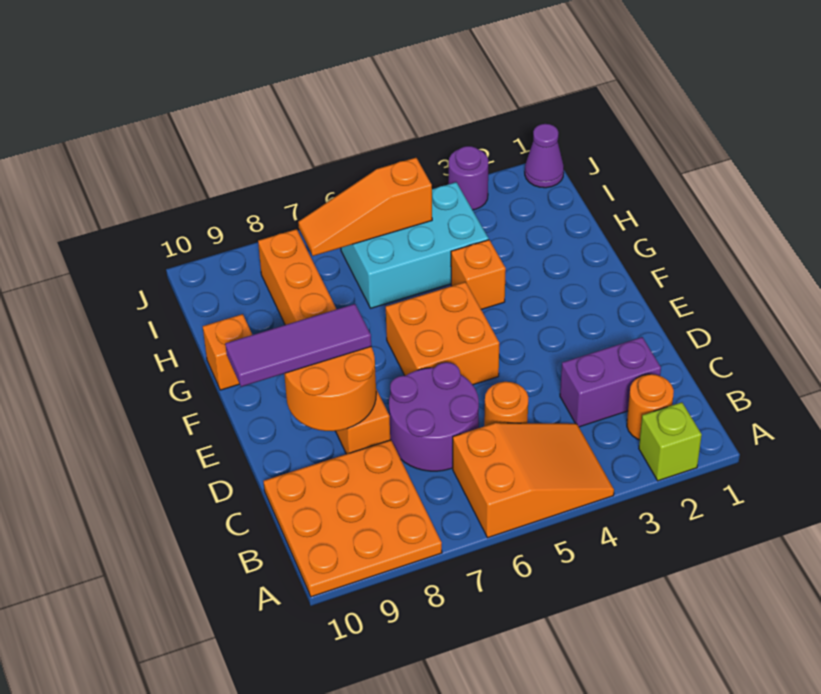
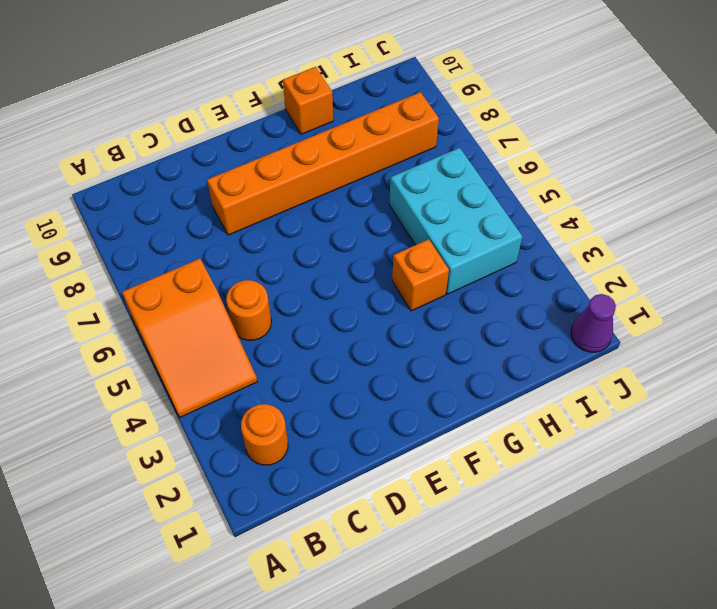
none -> lime 1x1 brick [639,402,702,481]
none -> orange 3x3 plate [264,440,442,597]
none -> purple 1x2 brick [560,337,661,427]

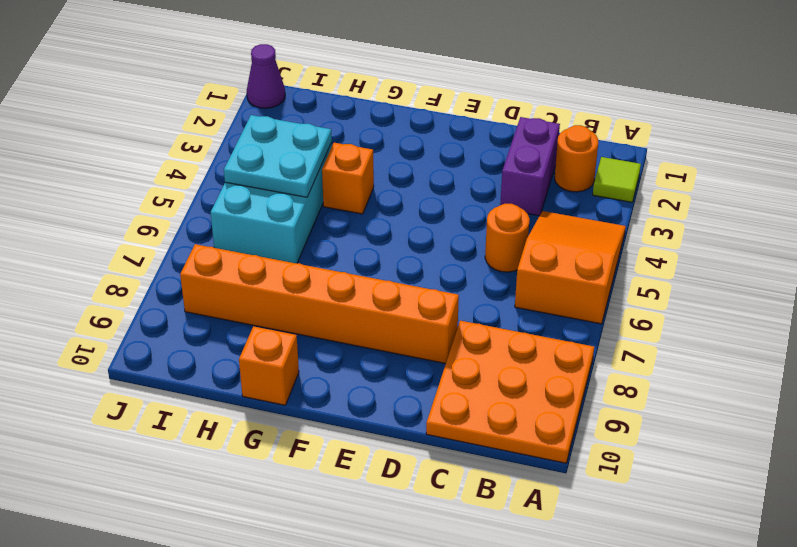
lime 1x1 tile [593,157,641,202] -> lime 1x1 brick [639,402,702,481]
cyan 2x2 plate [224,115,332,197] -> orange 1x3 slope [298,158,432,256]
none -> purple 2x2 round brick [389,362,479,471]
none -> orange 2x2 brick [386,282,499,385]
none -> purple 1x1 round brick [449,146,488,210]

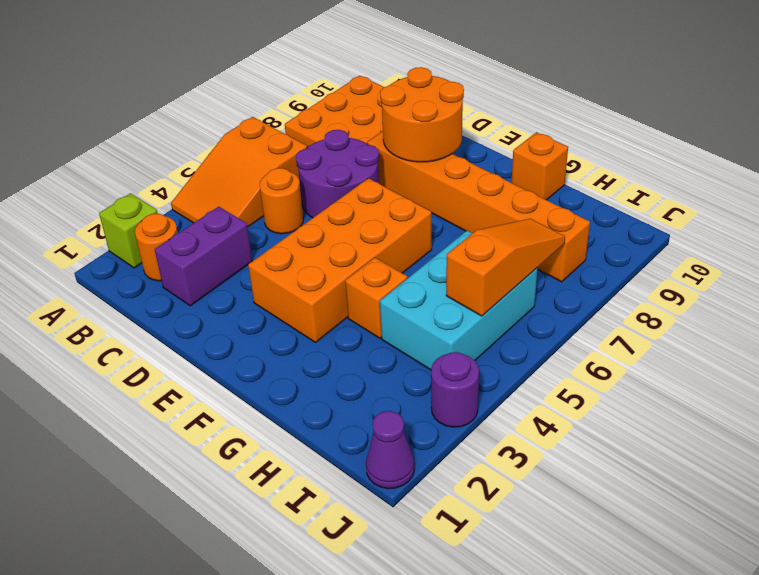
orange 2x4 brick [248,178,432,342] -> orange 2x2 brick [386,282,499,385]
none -> purple 1x3 tile [225,304,371,387]

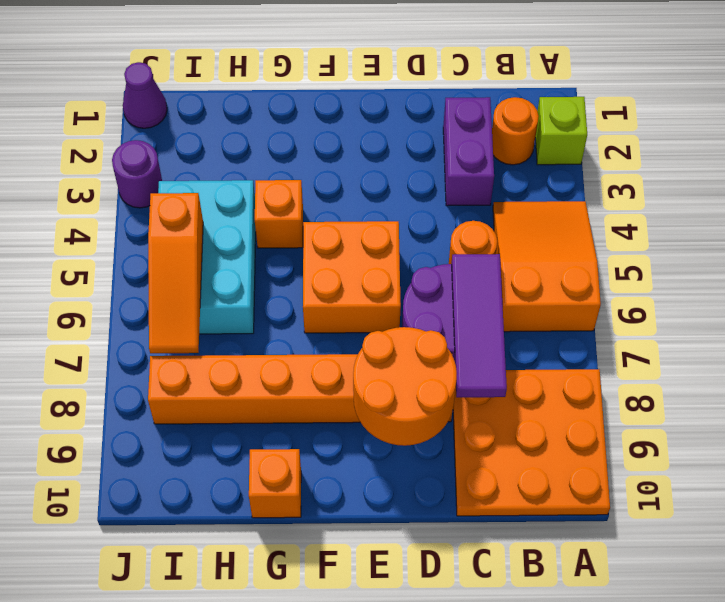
purple 1x3 tile [452,254,507,397] -> purple 1x3 tile moved to [225,304,371,387]

